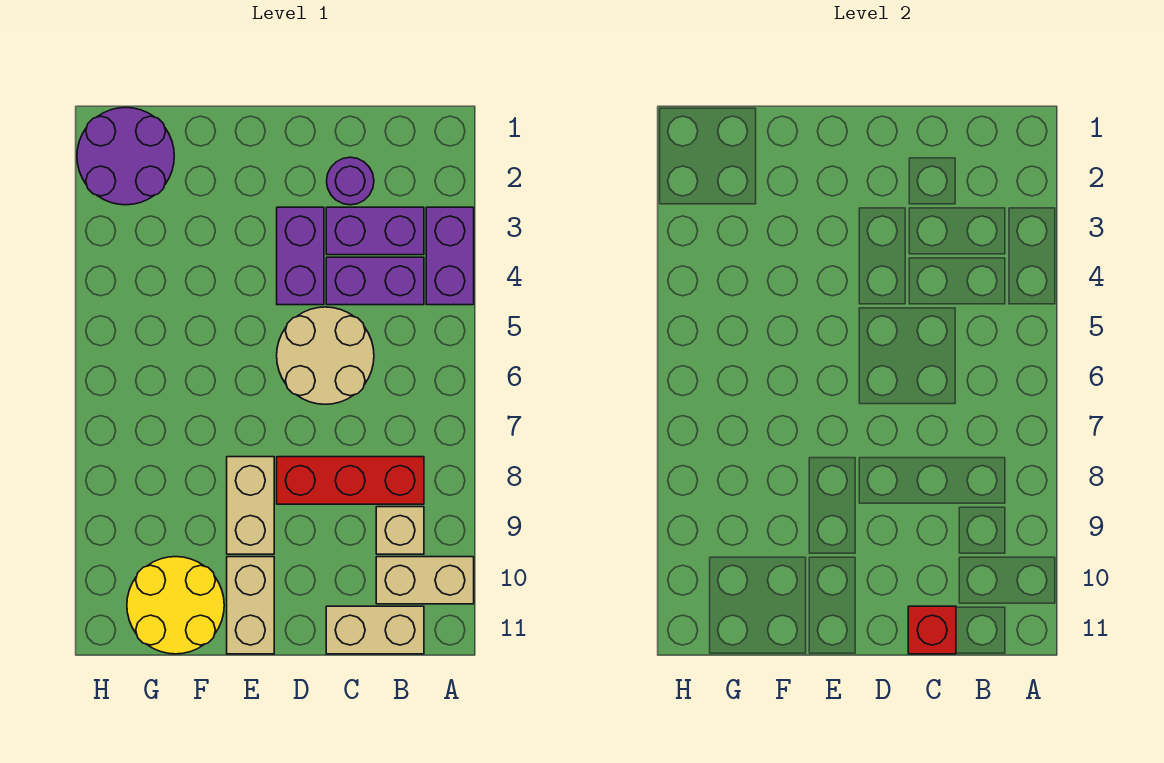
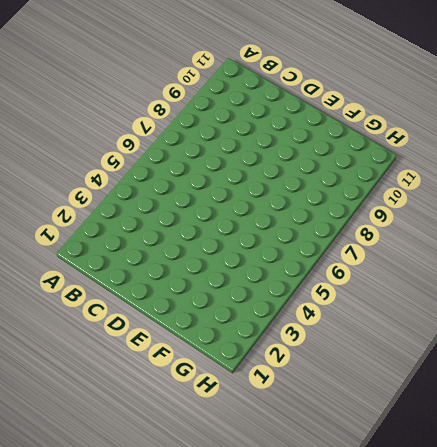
none -> purple 1x2 brick [426,207,474,305]
none -> tan 1x2 brick [376,557,474,604]
none -> purple 1x2 brick [326,207,424,255]

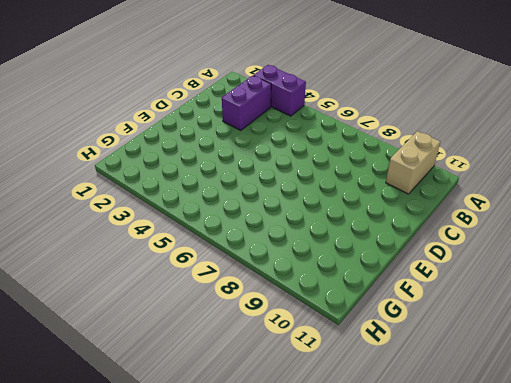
none -> purple 1x2 brick [326,257,424,305]
none -> red 1x3 brick [277,457,424,504]
none -> tan 1x1 brick [376,507,424,554]

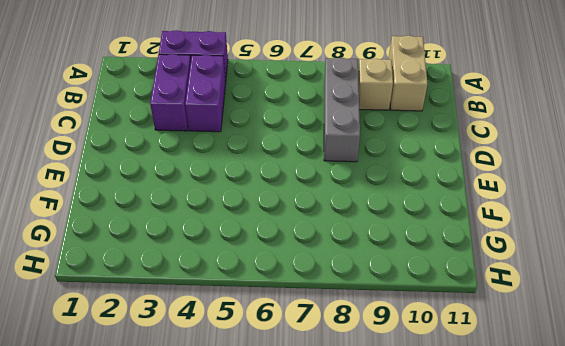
grey 1x3 brick [324,58,360,162] -> red 1x3 brick [277,457,424,504]
none -> tan 1x2 brick [326,606,424,654]
none -> purple 1x1 round brick [327,157,374,205]
none -> tan 2x2 round brick [277,307,374,404]

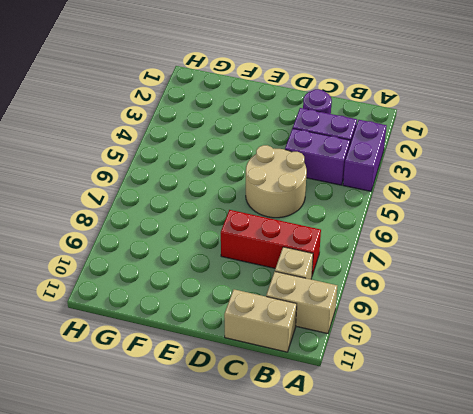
none -> purple 1x2 brick [277,207,324,305]
none -> tan 1x2 brick [227,457,274,554]
none -> tan 1x2 brick [227,557,274,654]

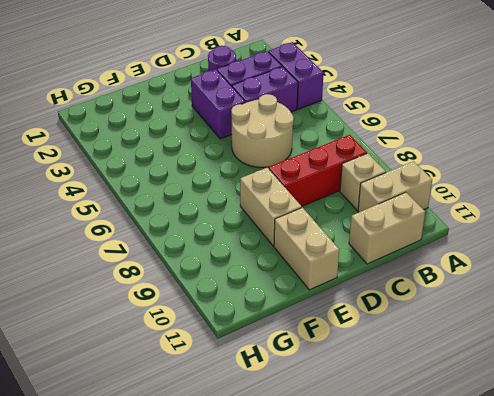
none -> yellow 2x2 round brick [127,557,224,654]
none -> purple 2x2 round brick [77,107,174,205]
none -> red 1x1 brick [908,606,956,654]

